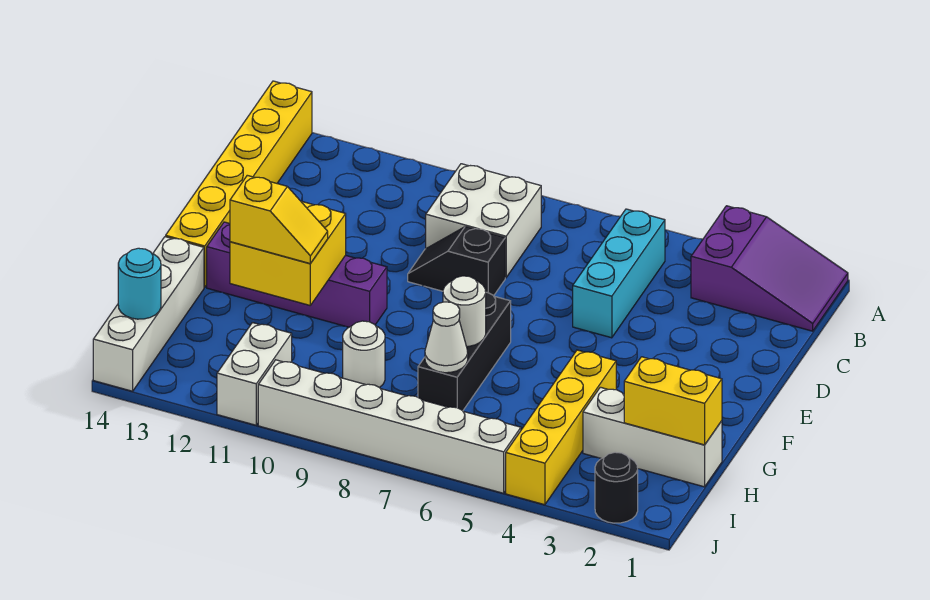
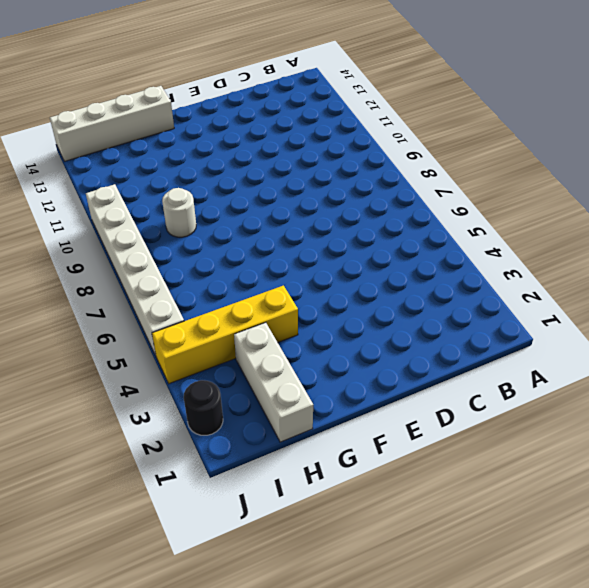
none -> purple 2x3 slope [691,206,848,331]
none -> yellow 1x6 brick [166,81,312,287]
none -> cyan 1x3 brick [573,209,665,338]

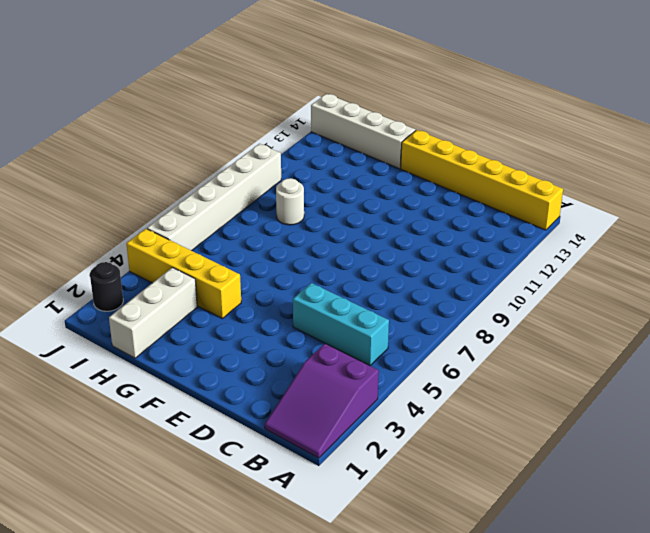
none -> white 2x2 brick [426,164,541,278]
none -> black 1x2 slope [408,227,505,296]
none -> black 1x3 brick [418,292,511,411]

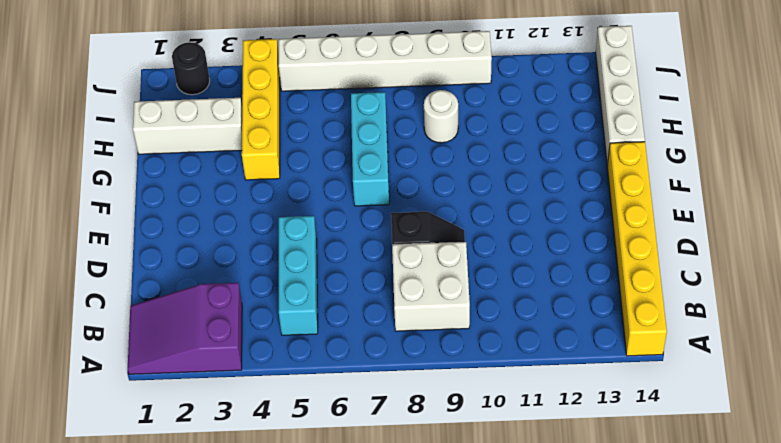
cyan 1x3 brick [351,92,389,206] -> black 1x3 brick [418,292,511,411]
none -> purple 1x4 brick [207,222,387,327]
none -> white 1x2 brick [217,323,292,425]
none -> yellow 2x2 brick [230,201,346,305]

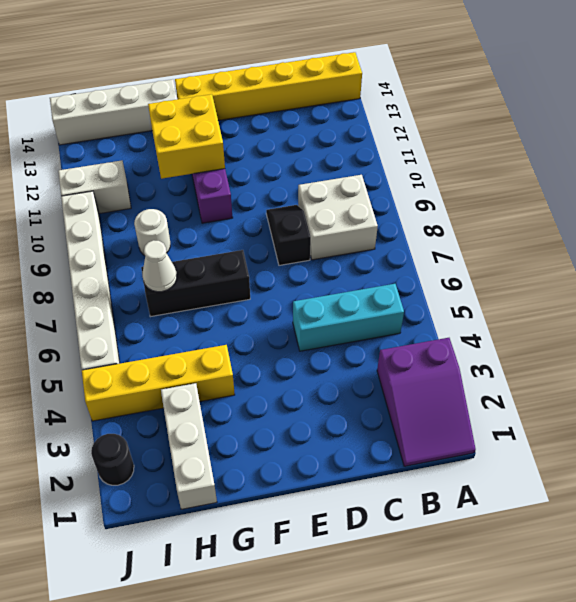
none -> white 1x1 round brick [443,276,486,347]
none -> yellow 1x2 brick [624,357,722,445]
none -> cyan 1x1 round brick [118,248,161,319]

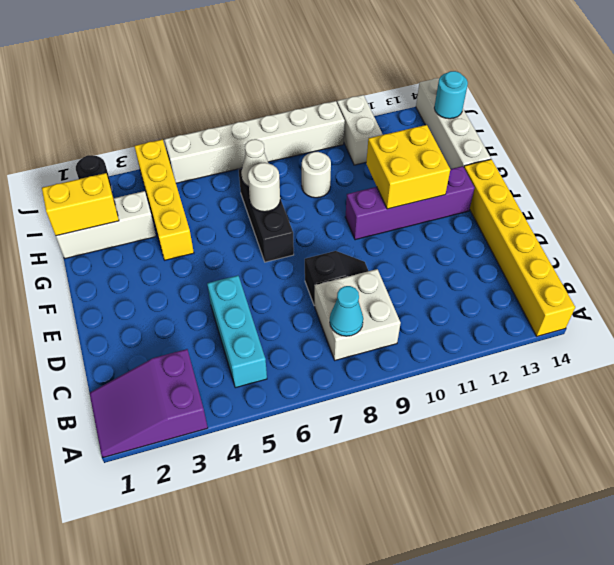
cyan 1x1 cone [330,286,363,336] -> none
none -> yellow 1x2 slope [230,175,328,264]

